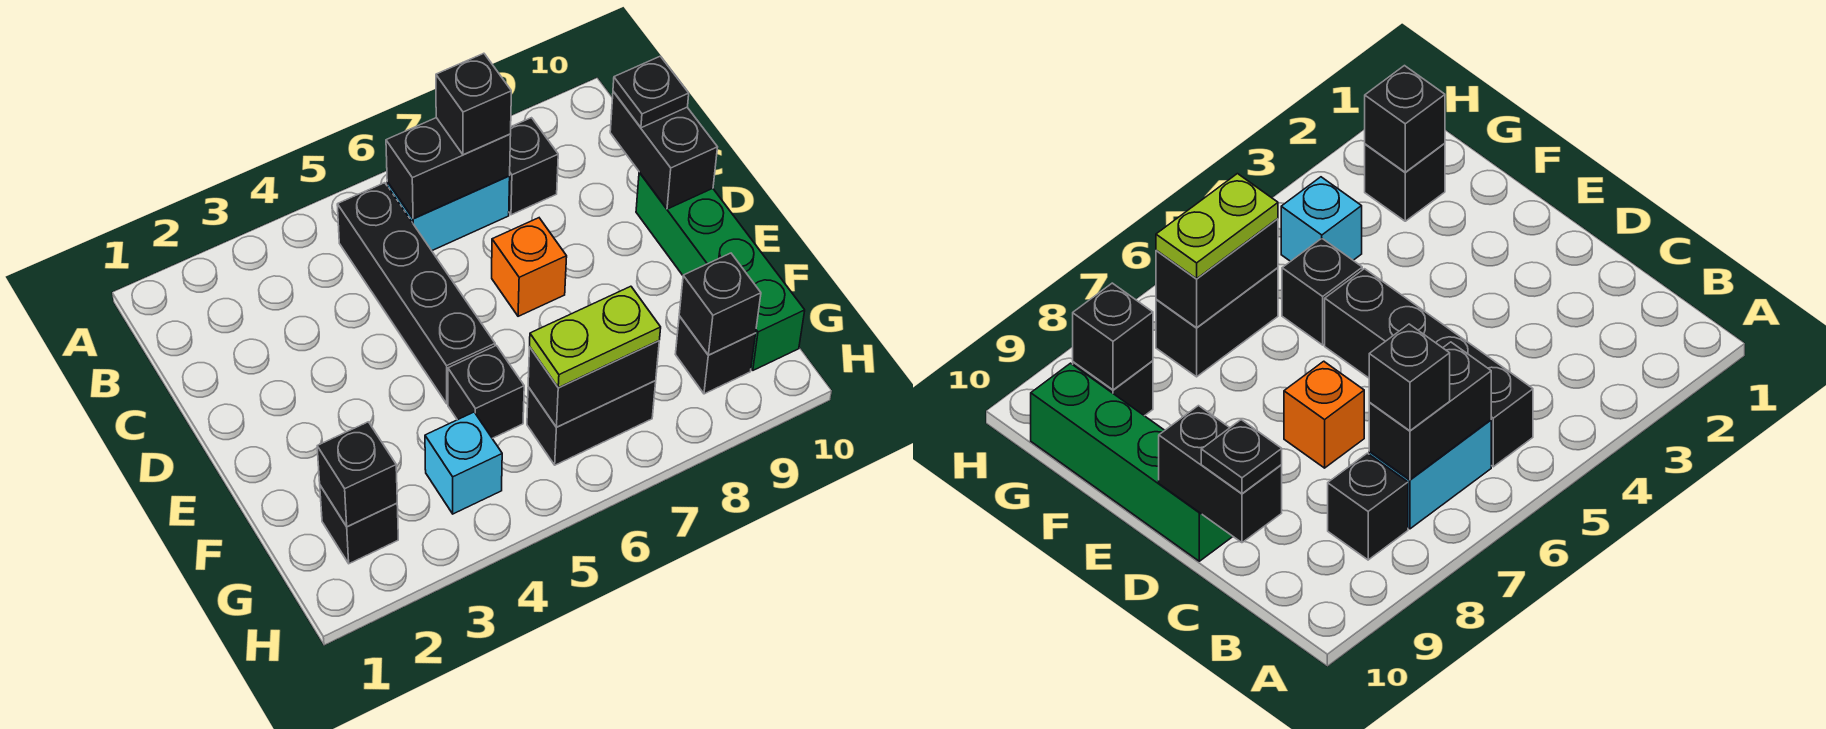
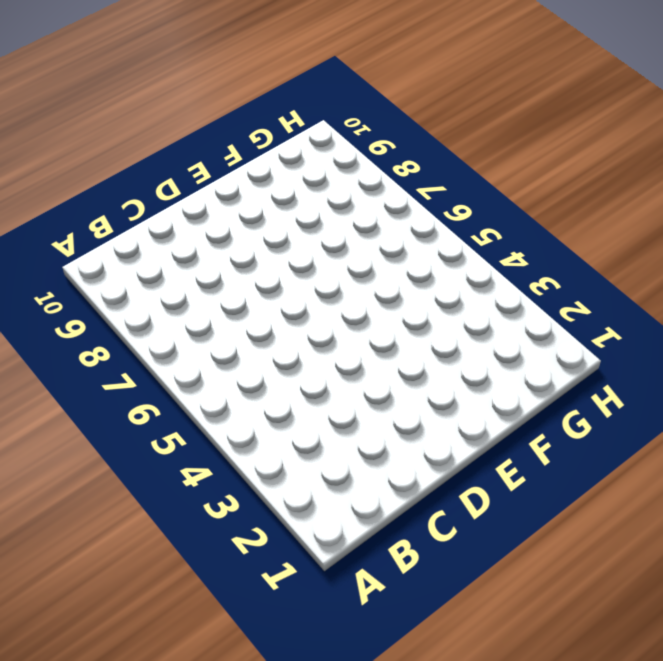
none -> black 1x4 brick [337,183,495,404]
none -> cyan 1x2 brick [387,176,510,251]
none -> black 1x1 brick [509,118,558,215]

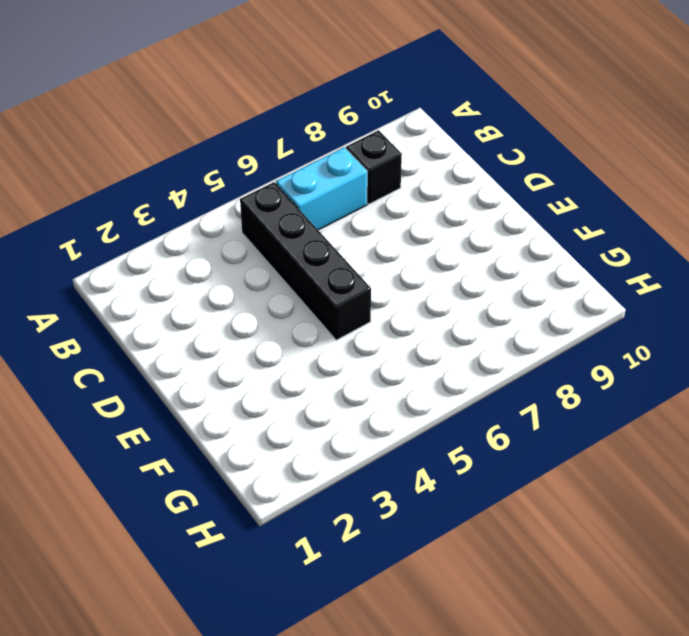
none -> orange 1x1 brick [492,218,567,316]
none -> green 1x4 brick [636,172,805,370]
none -> black 1x1 brick [448,346,524,438]

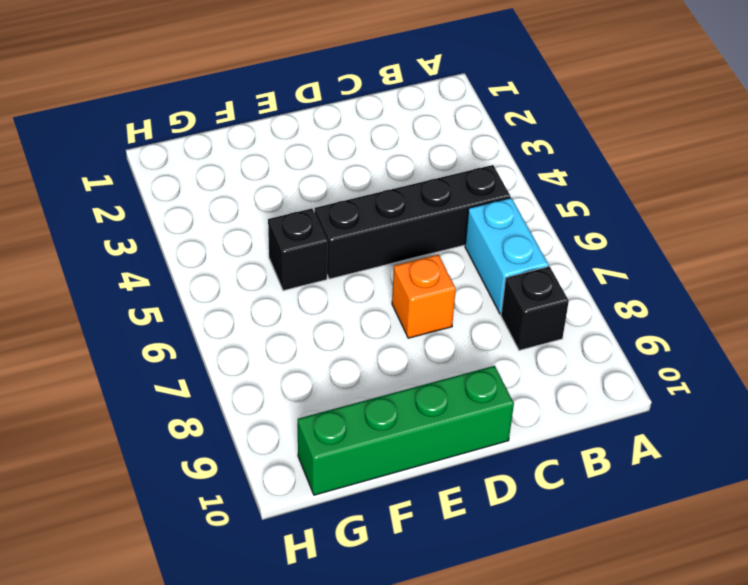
none -> black 1x1 brick [320,486,398,564]
none -> cyan 1x1 brick [425,412,502,514]
none -> black 1x2 brick [527,381,656,465]

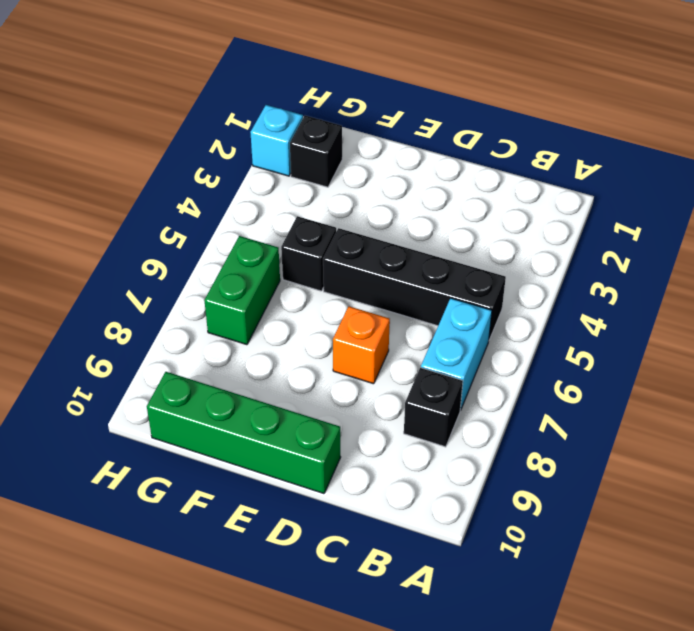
green 1x2 brick [204,236,280,345] -> black 1x2 brick [527,381,656,465]
cyan 1x1 brick [250,105,303,176] -> cyan 1x1 brick moved to [425,412,502,514]
none -> black 1x1 brick [675,316,756,394]
none -> black 1x2 brick [386,118,511,219]
none -> black 1x2 brick [610,92,718,209]

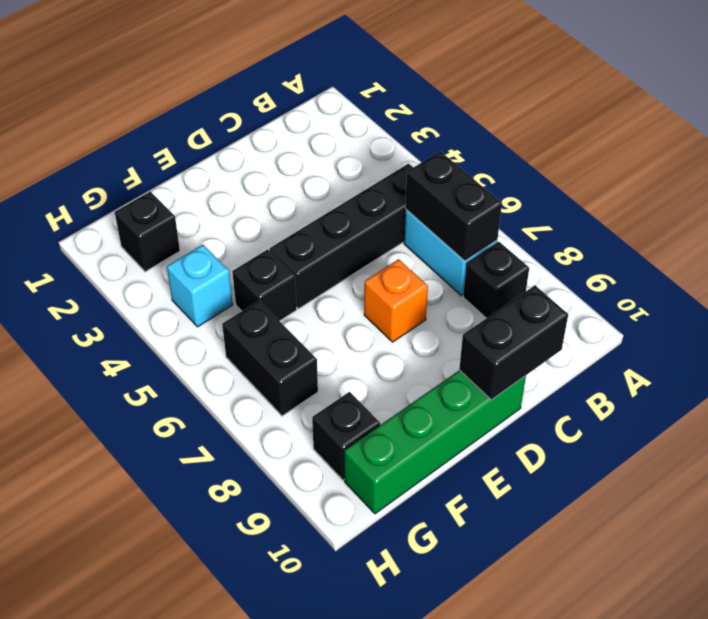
none -> black 1x1 brick [317,422,397,527]
none -> black 1x2 brick [528,341,659,427]
none -> black 1x1 brick [679,253,761,355]

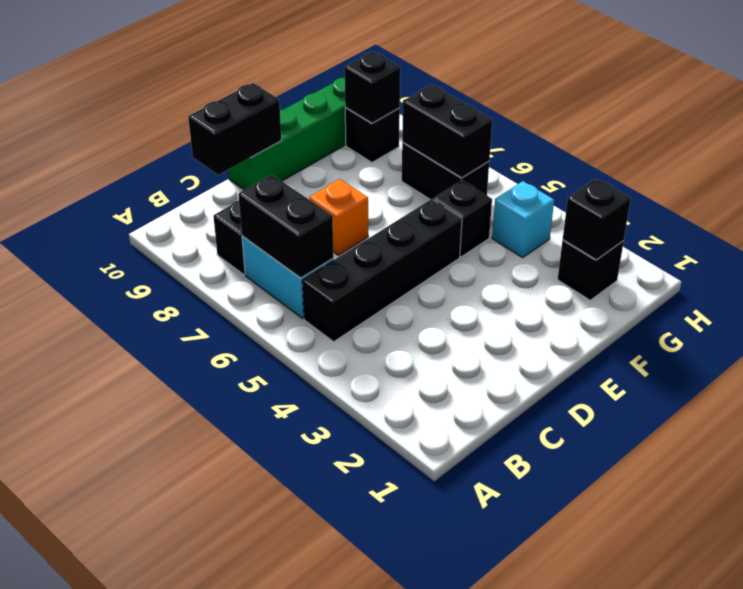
none -> black 1x1 brick [436,53,511,155]
none -> black 1x1 plate [613,56,689,128]
none -> lime 1x2 plate [530,286,661,388]

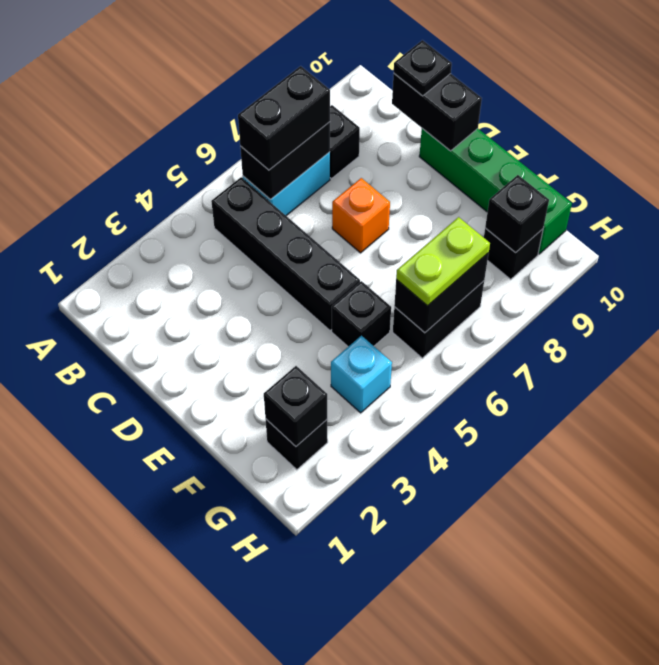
black 1x2 brick [238,66,330,170] -> black 1x1 brick [436,53,511,155]

